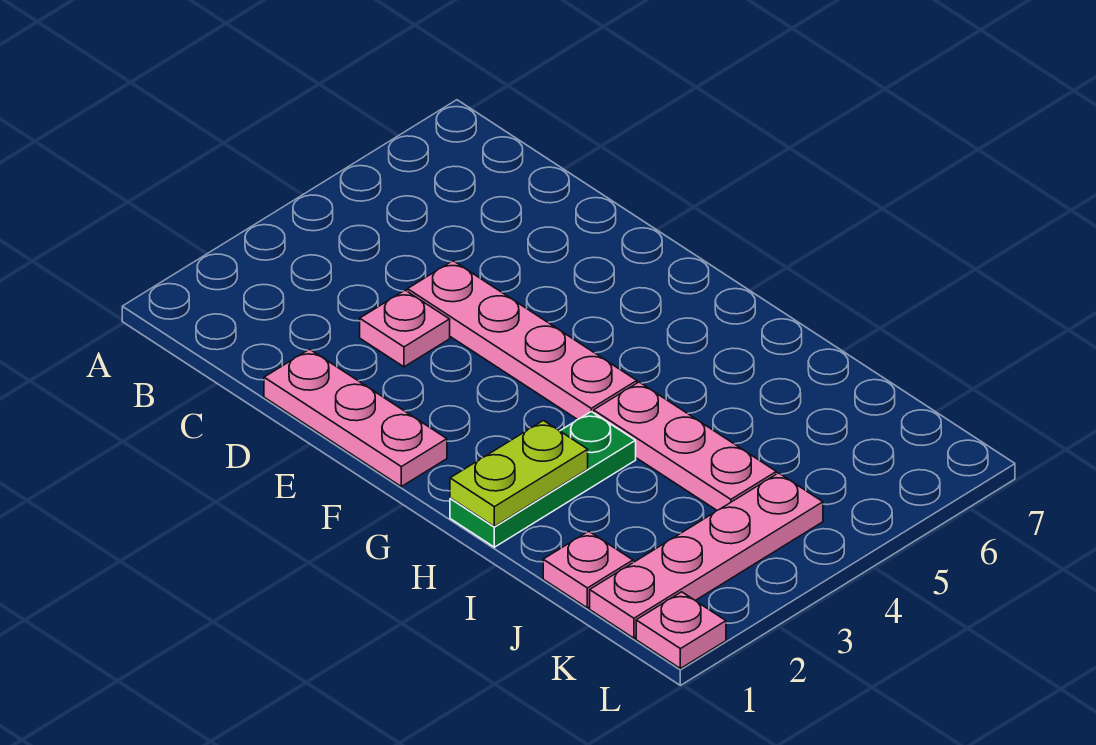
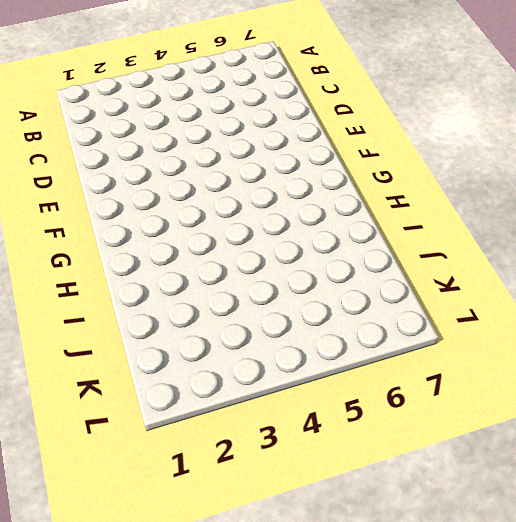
none -> pink 1x3 plate [264,349,447,487]
none -> pink 1x1 plate [360,290,450,367]

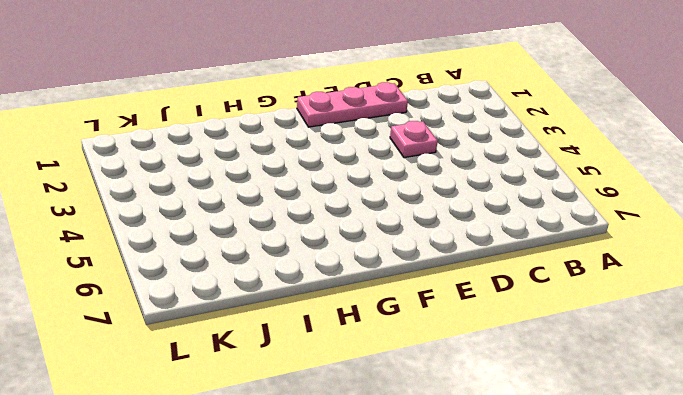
none -> pink 1x4 plate [408,261,637,420]
none -> green 1x3 plate [450,412,636,547]

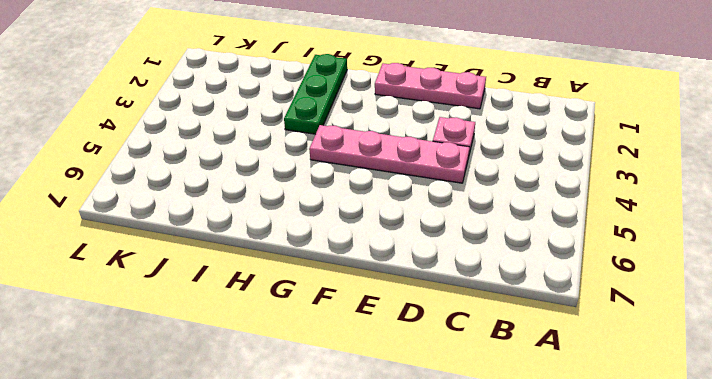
none -> pink 1x3 plate [594,382,776,510]
none -> pink 1x1 plate [543,531,633,608]

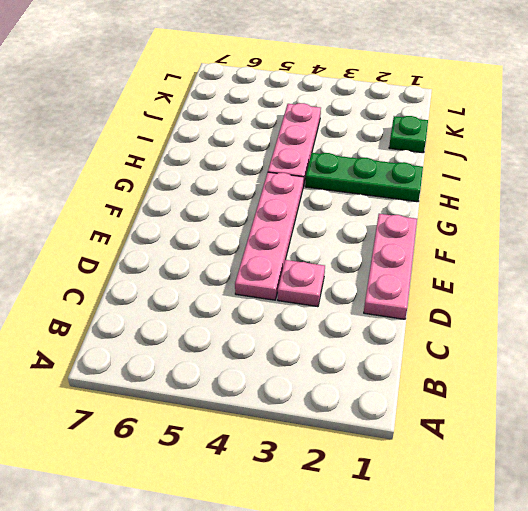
green 1x1 plate [389,116,428,153] -> pink 1x1 plate [543,531,633,608]
none -> pink 1x4 plate [590,473,823,638]
none -> pink 1x1 plate [636,592,726,669]

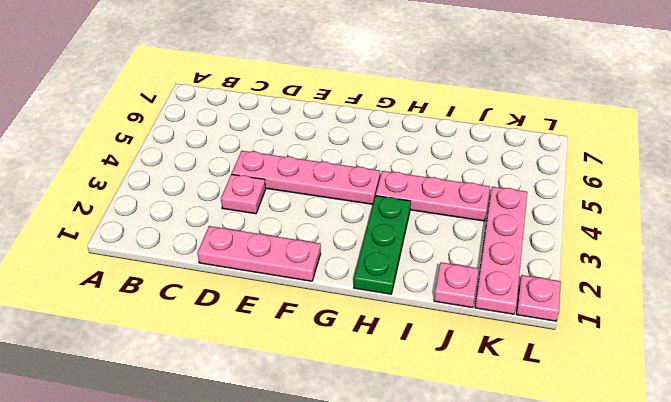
none -> lime 1x2 plate [450,421,588,527]

